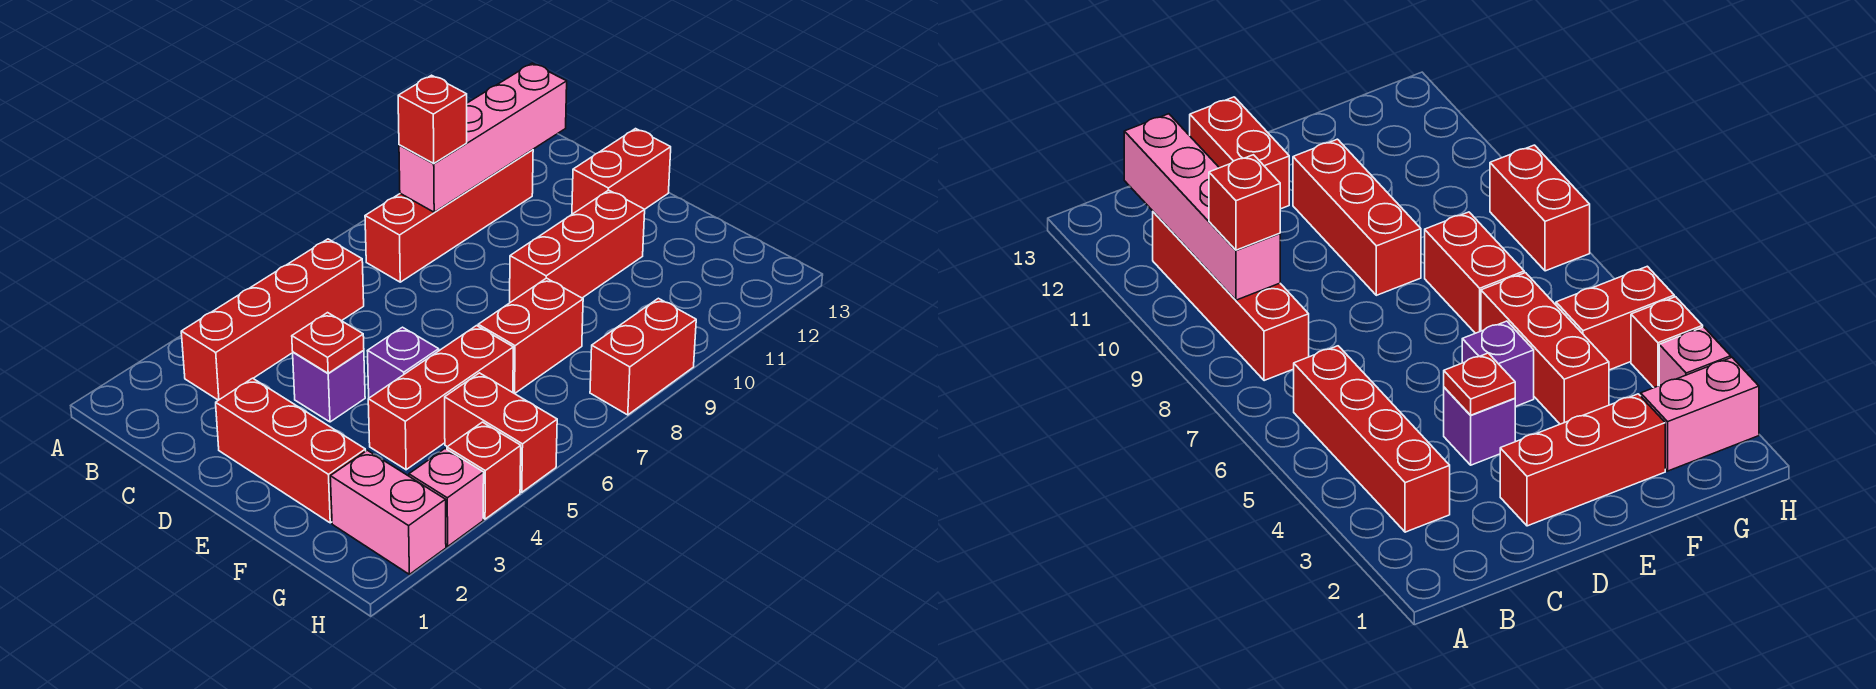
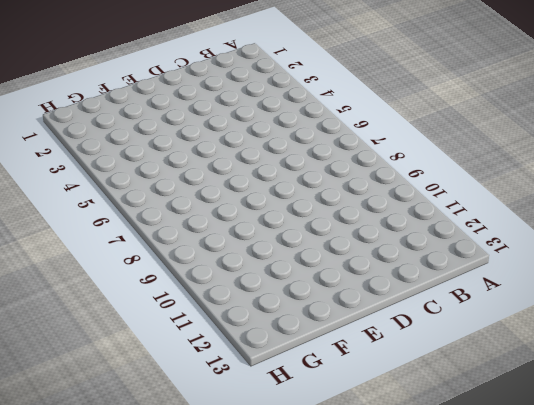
none -> red 1x4 brick [181,239,364,400]
none -> red 1x4 brick [365,150,533,282]
none -> red 1x3 brick [216,378,366,523]

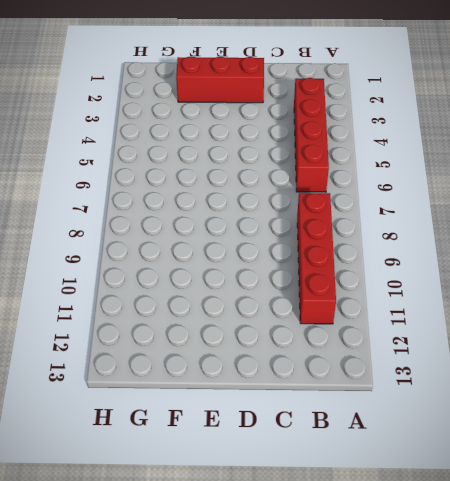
none -> purple 1x1 brick [293,350,365,422]
none -> red 1x2 brick [572,129,671,214]
none -> purple 1x1 brick [368,327,439,398]

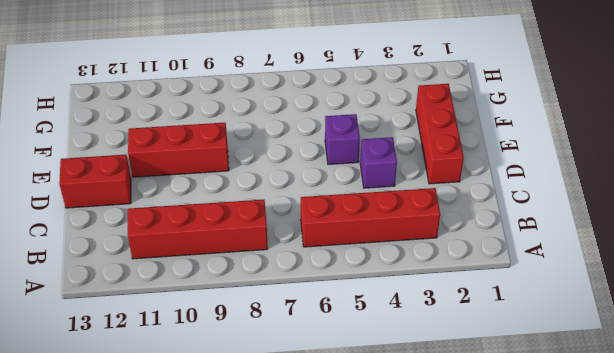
none -> red 1x3 brick [368,326,513,470]
none -> red 1x2 brick [478,278,583,394]
none -> pink 1x2 brick [330,450,446,574]

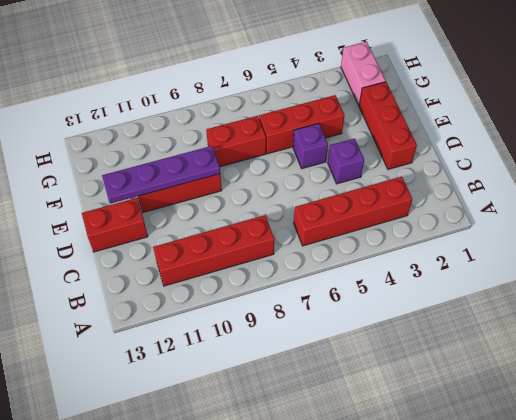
purple 1x4 plate [102,146,220,204] -> none
none -> red 1x2 brick [445,373,557,492]
none -> pink 1x1 brick [409,449,484,546]
none -> red 1x1 brick [447,422,521,519]

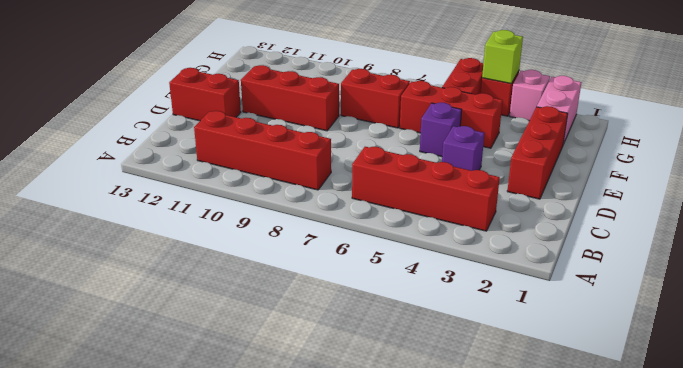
lime 1x1 brick [482,30,523,84] -> none
none -> red 1x2 brick [590,298,696,415]
none -> pink 1x4 brick [399,63,567,212]
none -> red 1x1 plate [292,313,364,373]

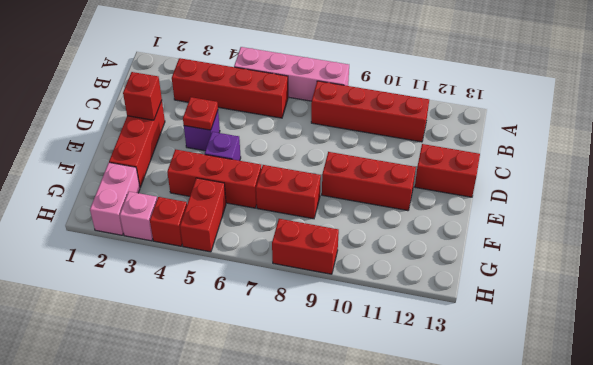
pink 1x4 brick [234,47,349,101] -> pink 1x4 brick moved to [399,63,567,212]
red 1x1 brick [123,72,162,120] -> red 1x1 brick moved to [398,75,467,163]

